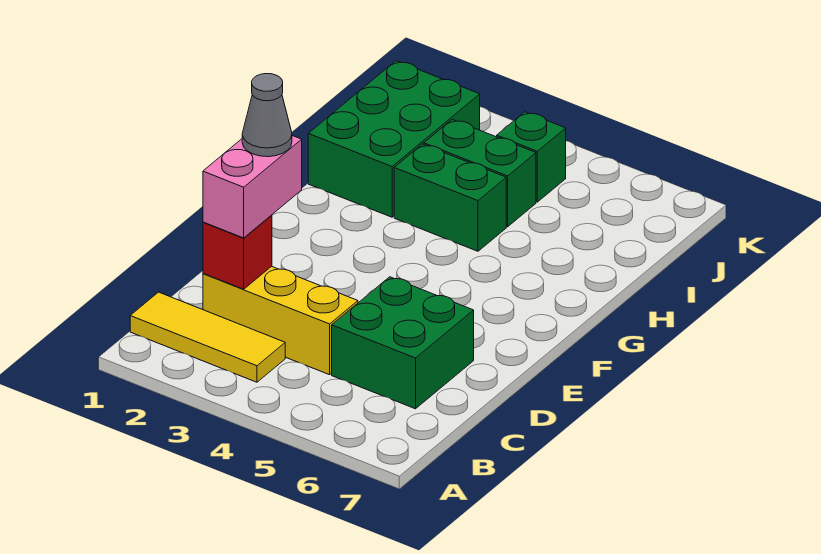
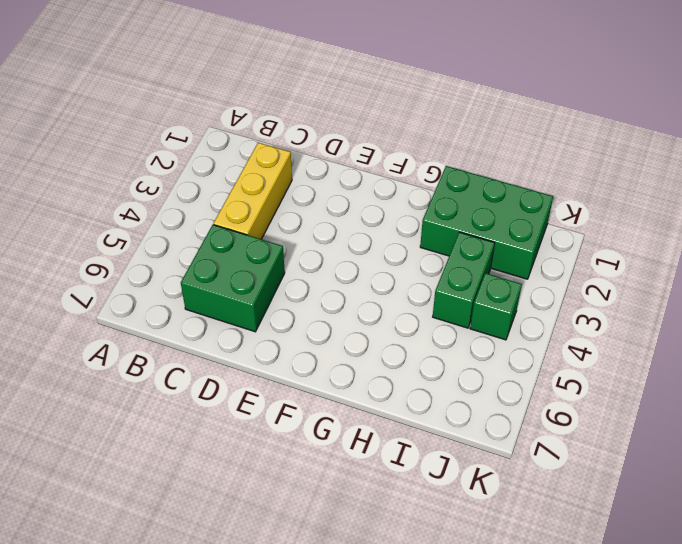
none -> yellow 1x3 tile [130,292,285,382]
none -> green 1x2 brick [394,144,506,251]

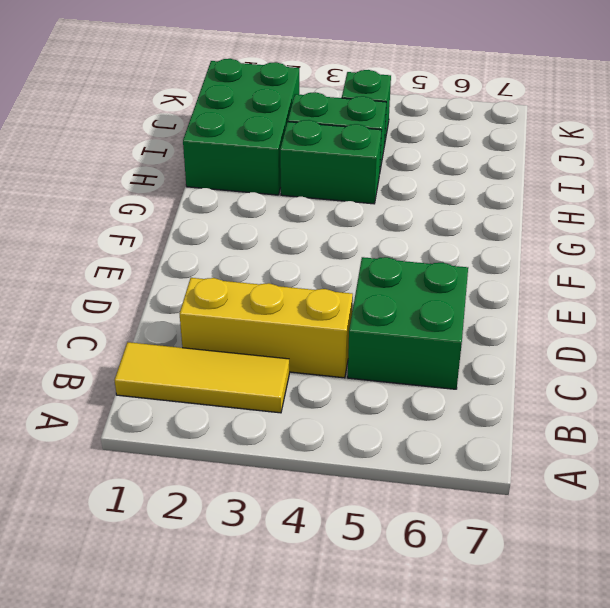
none -> red 1x1 brick [203,215,272,289]
none -> pink 1x2 brick [203,136,302,238]

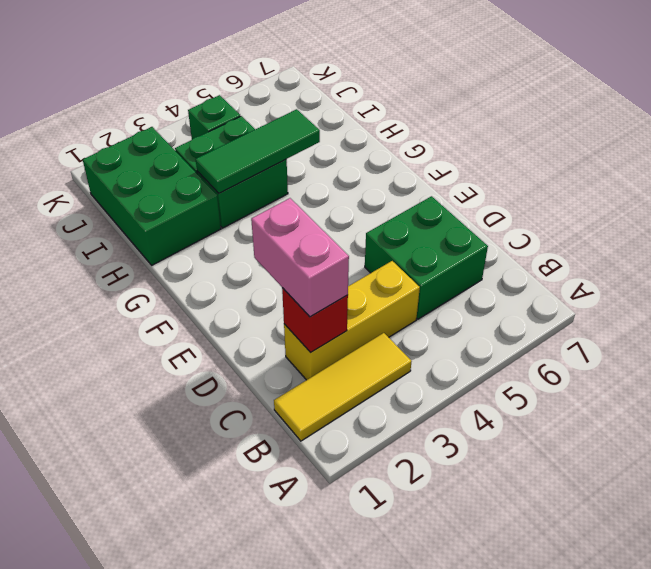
green 1x3 tile [196,109,320,193] -> none
none -> grey 1x1 cone [242,74,292,157]

